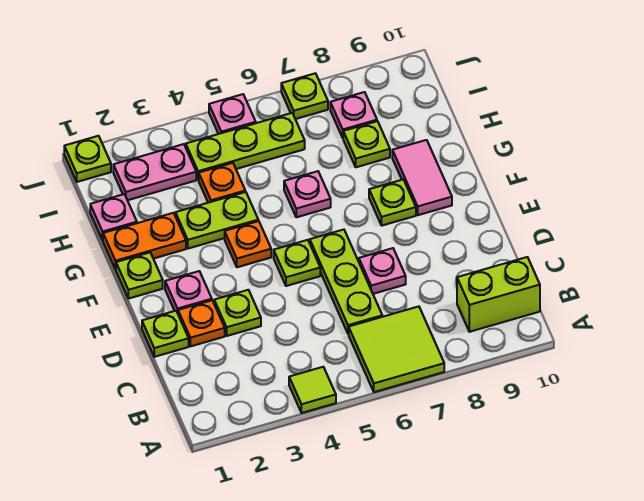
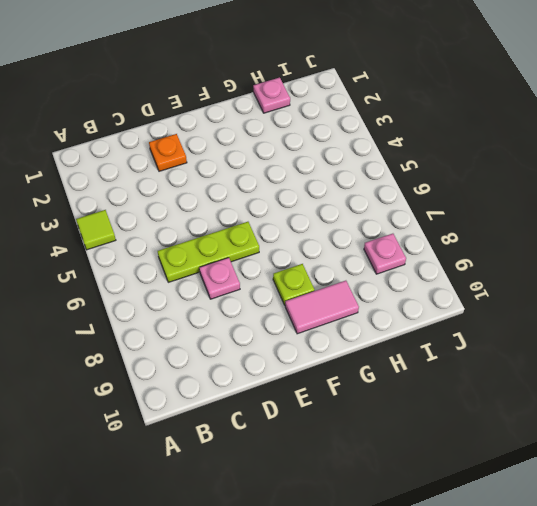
none -> lime 2x2 tile [349,306,444,392]
none -> lime 1x2 brick [457,257,540,332]
none -> lime 1x1 plate [142,311,189,357]

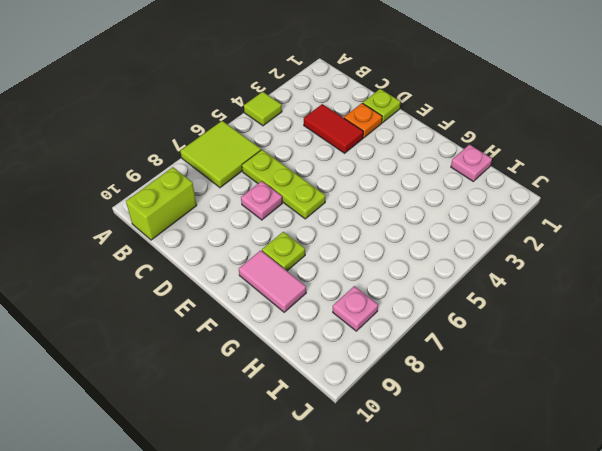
red 1x2 tile [304,104,363,153] -> lime 1x1 plate [214,290,261,336]
none -> pink 1x1 plate [165,271,212,313]
none -> lime 1x1 plate [274,240,320,286]
none -> lime 1x1 plate [116,253,163,299]

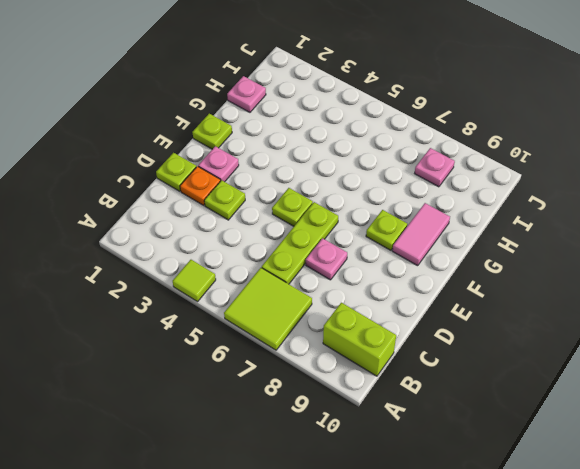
none -> orange 1x1 plate [225,221,271,267]
none -> orange 1x2 plate [103,213,186,269]
none -> lime 1x2 plate [175,192,258,249]

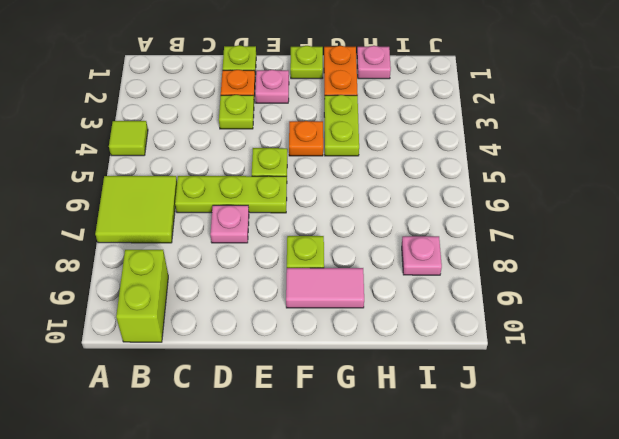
none -> pink 1x1 plate [284,171,331,217]
none -> orange 1x1 plate [199,163,245,203]
none -> lime 1x1 plate [343,121,390,167]

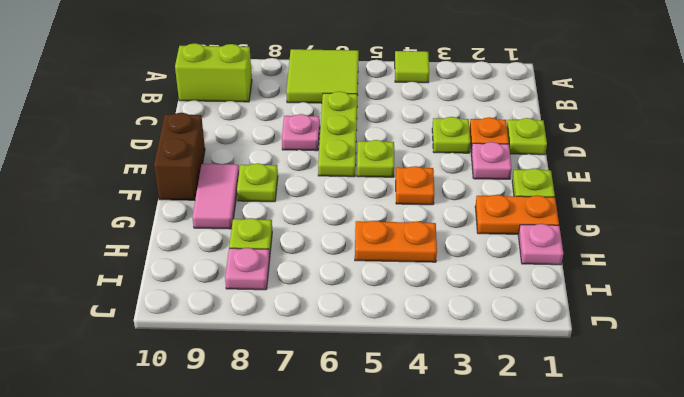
brown 1x2 brick [154,113,205,200] -> none
orange 1x2 plate [355,221,437,262] -> orange 1x1 plate [199,163,245,203]
none -> lime 1x2 plate [175,192,258,249]
none -> pink 1x1 plate [284,171,331,217]
none -> pink 1x2 plate [113,144,196,200]

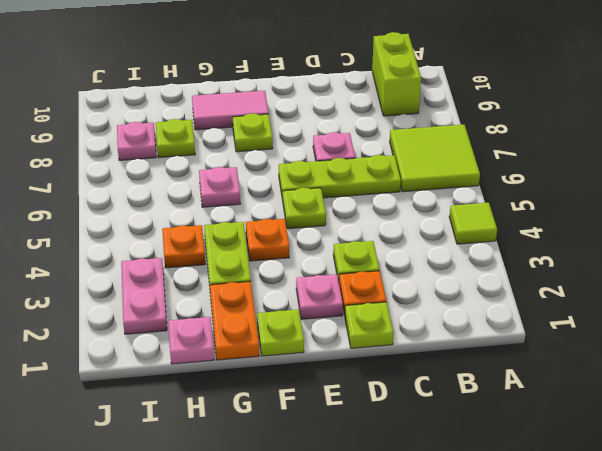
none -> lime 1x3 plate [186,113,305,180]
none -> lime 1x1 plate [64,136,111,182]
none -> pink 1x1 plate [209,94,256,134]

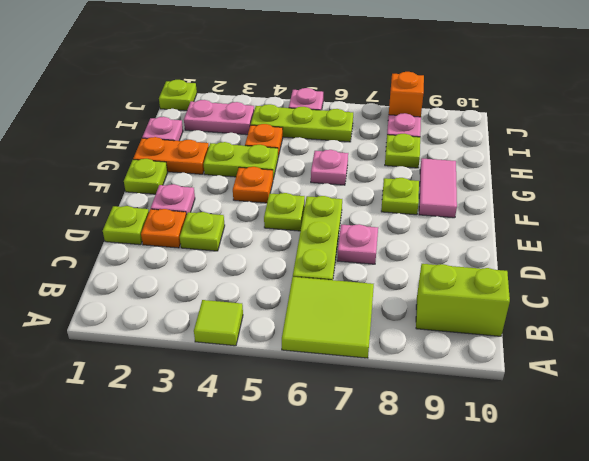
orange 1x1 brick [388,72,424,117] -> none
none -> lime 1x1 plate [281,73,328,119]

